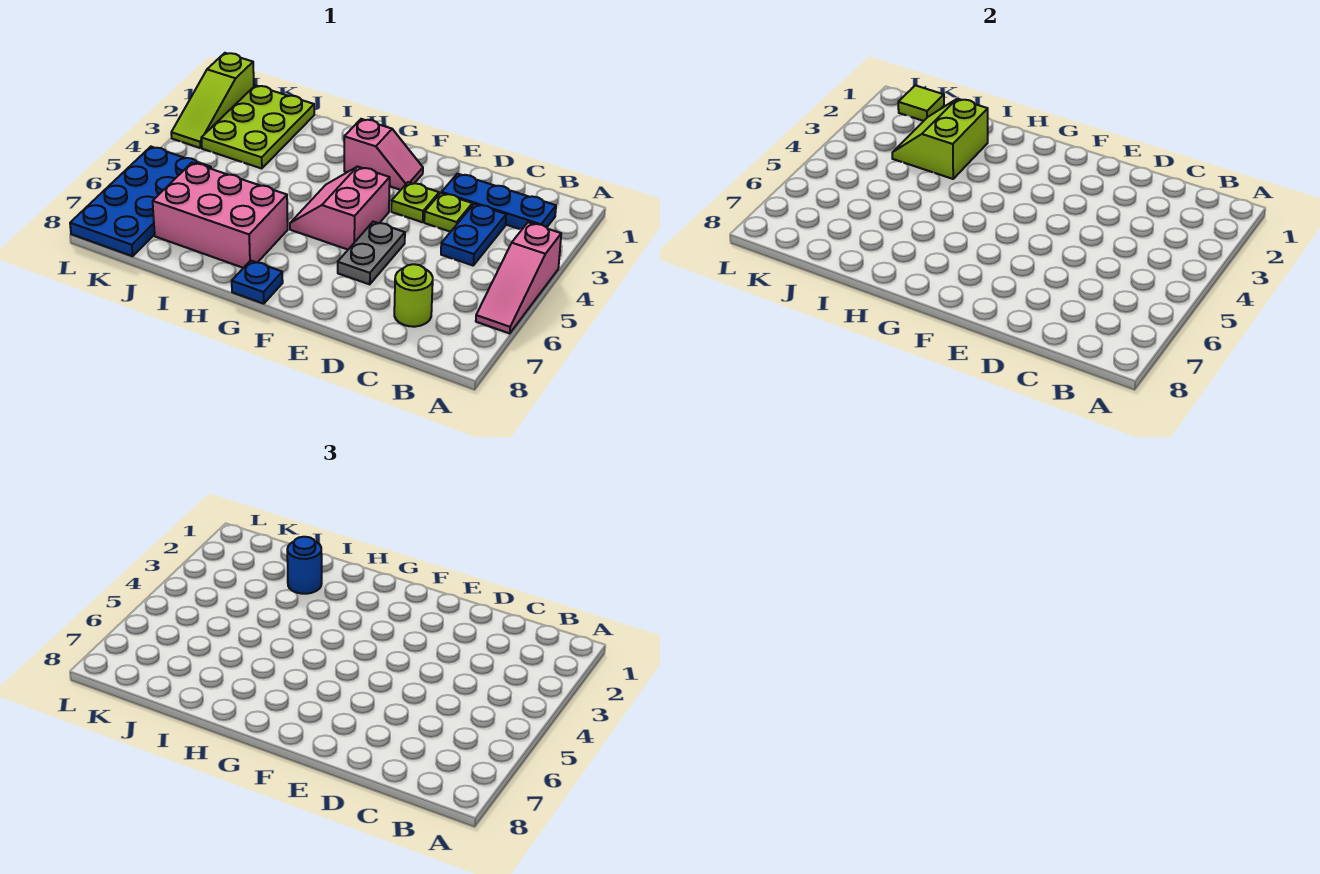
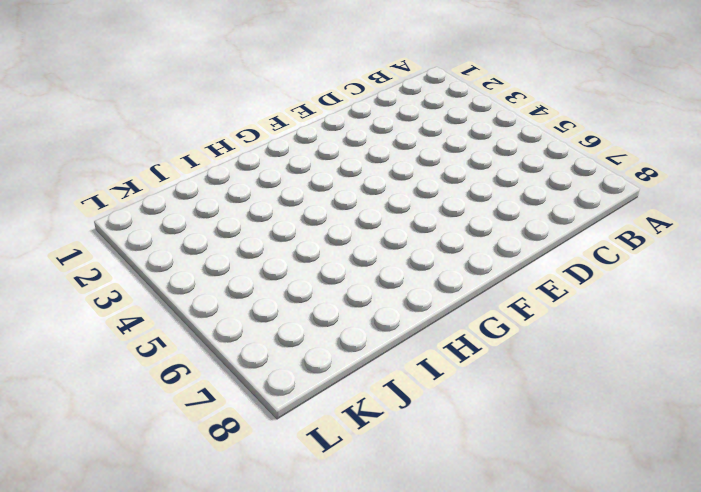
none -> pink 1x3 slope [476,222,561,334]
none -> blue 1x3 plate [442,174,556,229]
none -> blue 1x2 plate [441,204,506,265]

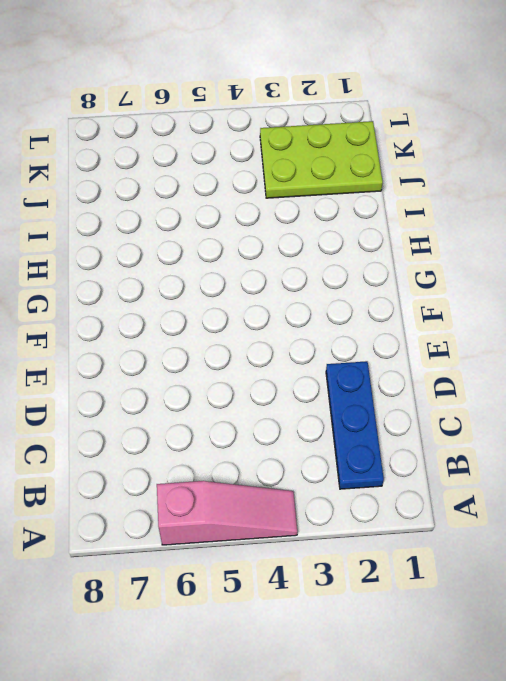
pink 1x3 slope [157,481,297,545] -> pink 1x3 slope turned to [476,222,561,334]
none -> blue 1x2 plate [441,204,506,265]
none -> lime 1x1 round brick [394,264,433,327]
none -> lime 1x1 plate [424,193,472,232]

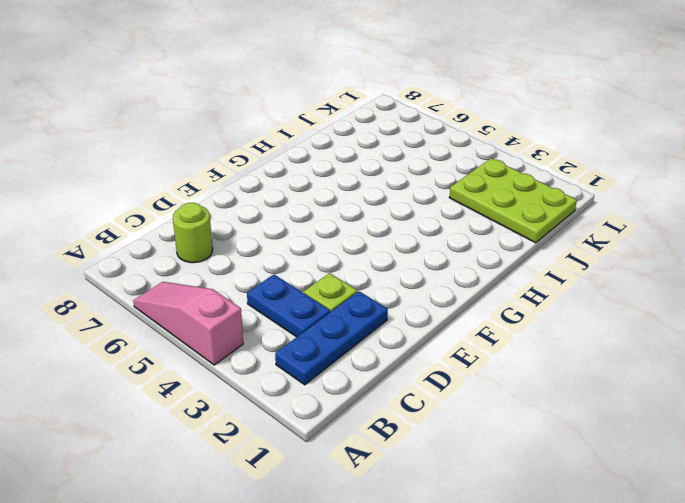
none -> lime 1x1 plate [391,182,439,222]
none -> grey 1x2 plate [338,222,405,284]
none -> pink 1x2 slope [344,119,423,190]

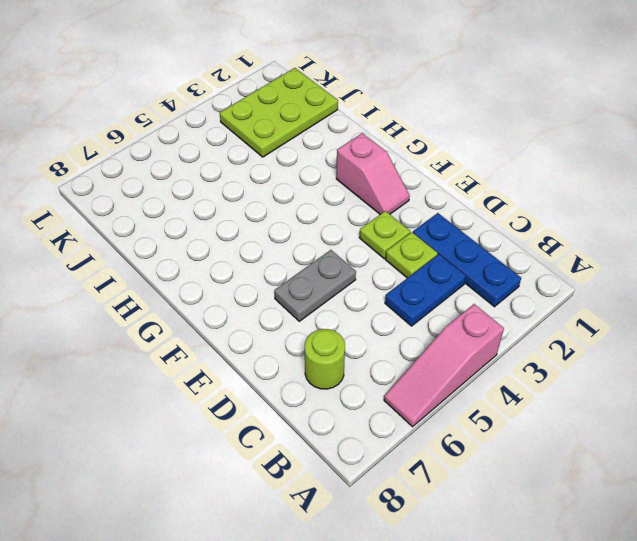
none -> pink 2x2 slope [290,167,390,249]
none -> blue 1x1 plate [232,260,283,304]
none -> pink 2x3 brick [153,163,288,268]

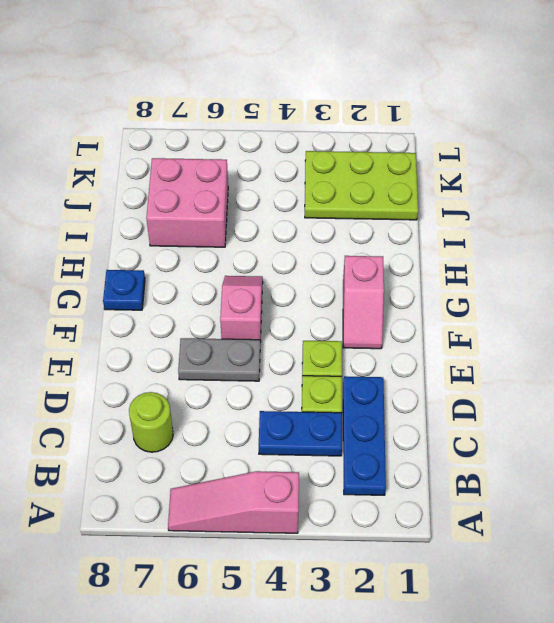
pink 1x2 slope [220,276,263,342] -> pink 2x2 slope [290,167,390,249]
pink 2x2 brick [146,158,228,247] -> pink 2x3 brick [153,163,288,268]
none -> blue 2x4 plate [70,147,211,256]
none -> lime 1x3 slope [171,53,254,148]
none -> lime 2x2 slope [892,99,988,179]

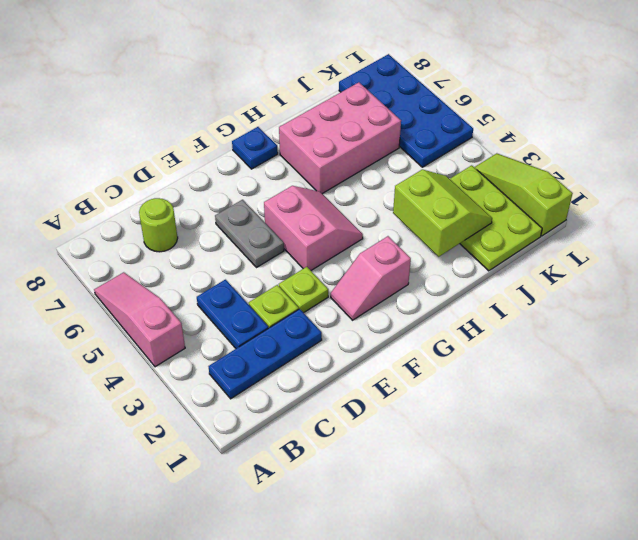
none -> lime 1x1 tile [898,85,944,121]
none -> blue 1x1 round brick [287,537,322,594]

